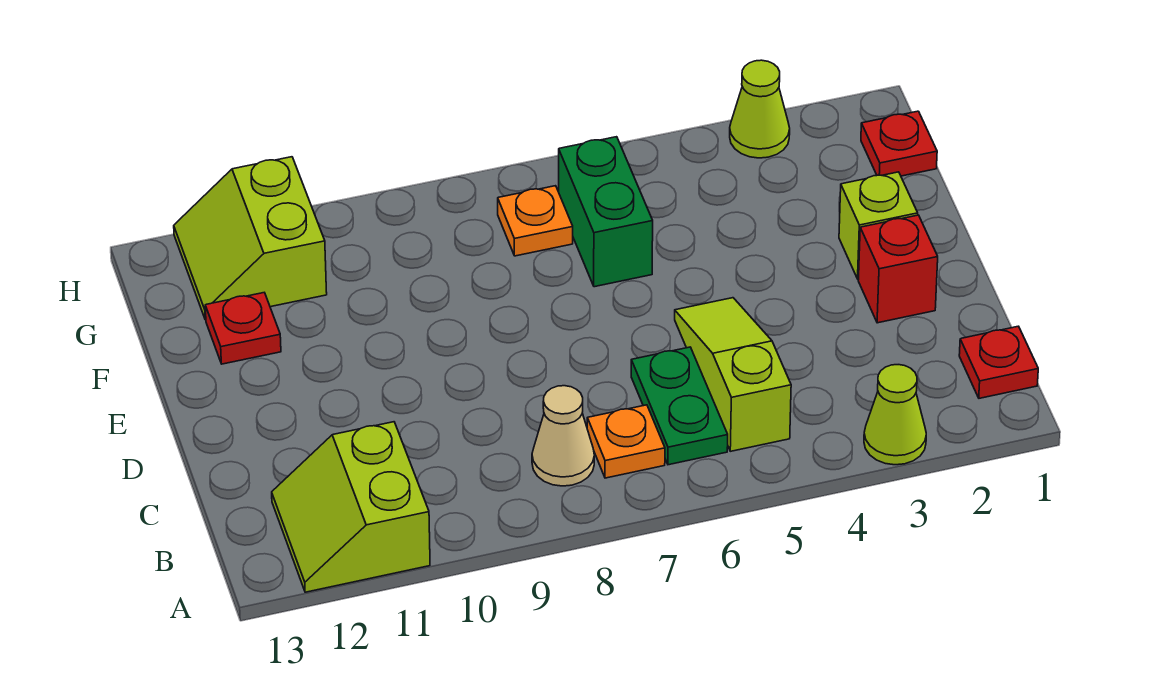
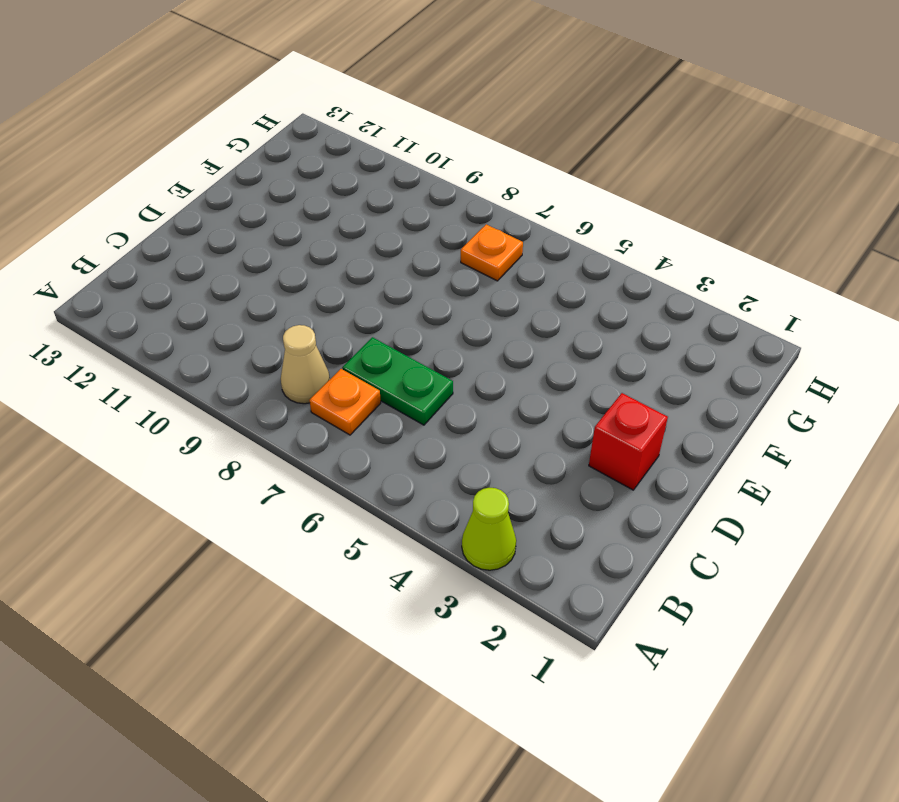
green 1x2 plate [342,337,453,425] -> green 1x2 plate turned to [631,347,728,465]
none -> lime 2x2 slope [272,422,430,592]
none -> red 1x1 plate [959,326,1038,398]
none -> lime 1x3 slope [675,298,791,451]

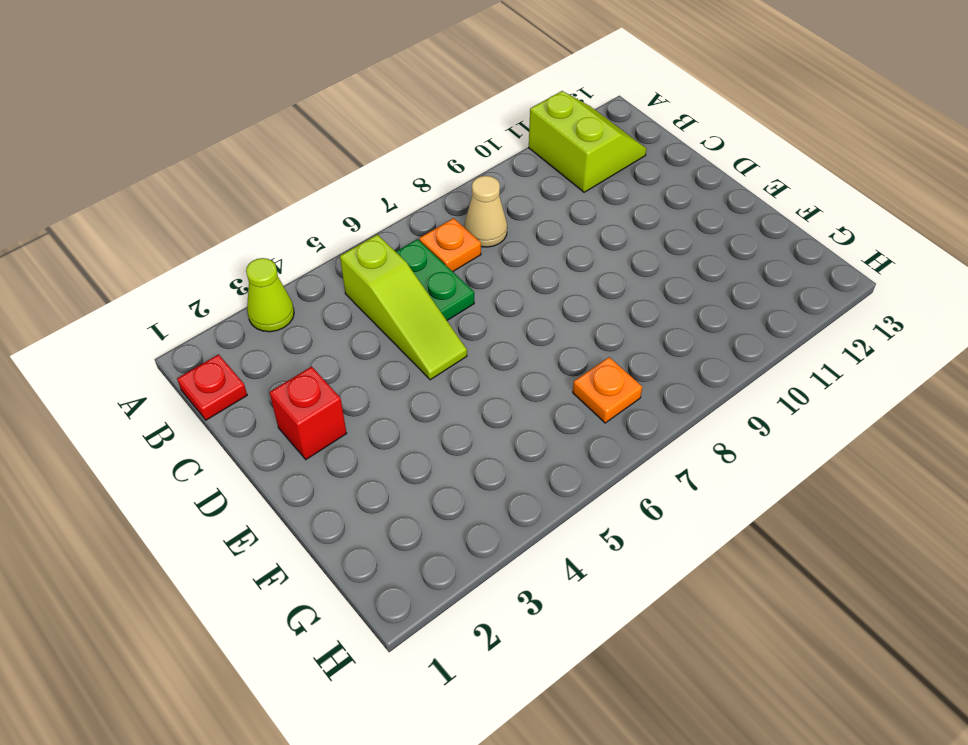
none -> lime 1x1 brick [839,172,918,279]
none -> green 1x2 brick [559,137,653,287]
none -> red 1x1 plate [205,293,281,364]

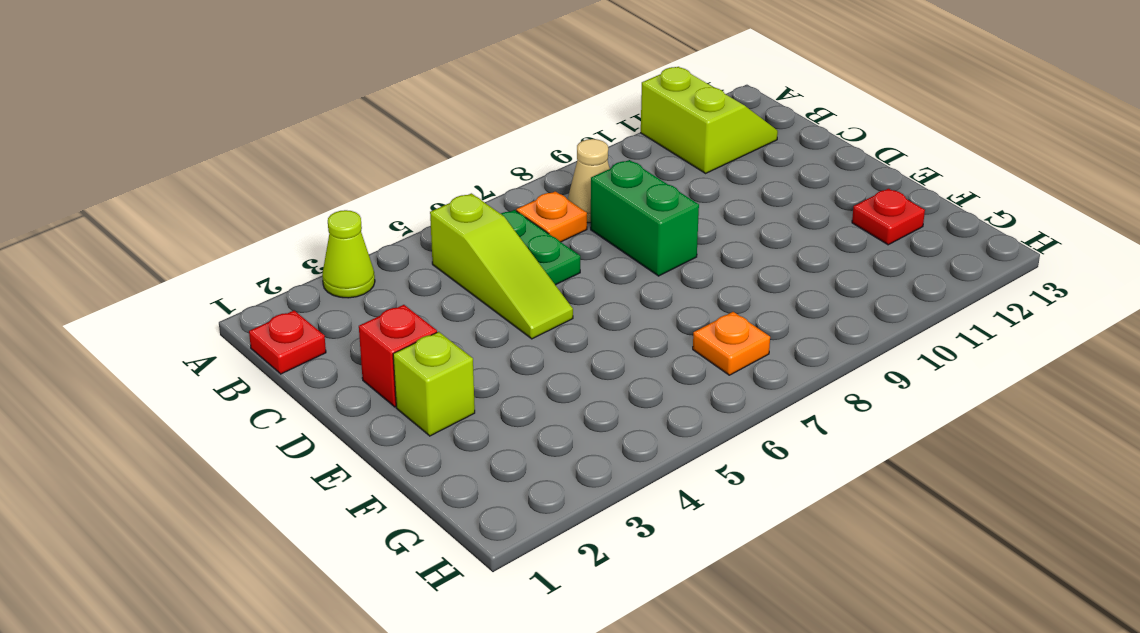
green 1x2 brick [591,160,699,276] -> green 1x2 brick moved to [559,137,653,287]
none -> red 1x1 plate [861,111,937,176]
none -> lime 2x2 slope [174,157,327,320]
none -> lime 1x1 cone [730,60,790,158]

